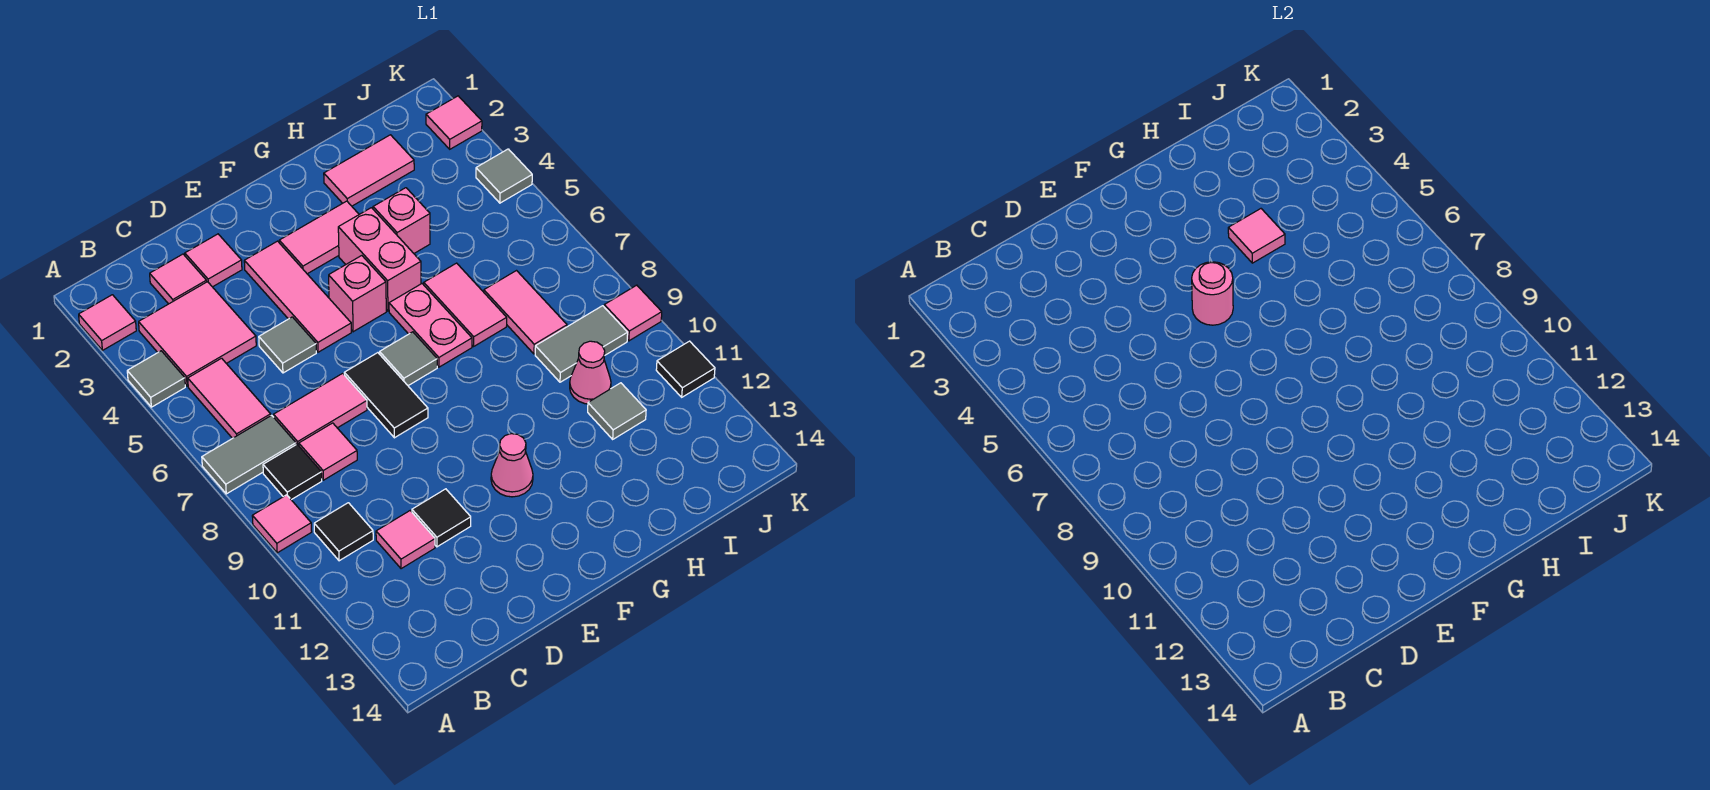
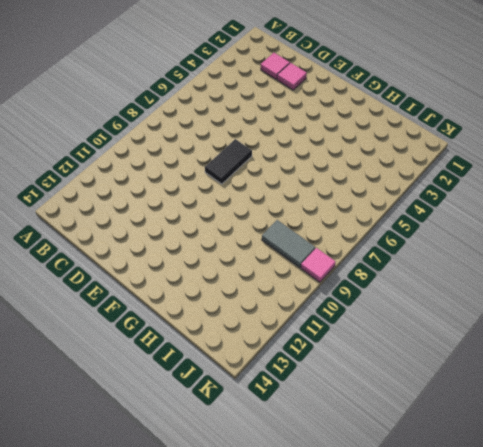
none -> pink 1x1 tile [79,295,136,350]
none -> grey 1x1 tile [127,351,185,407]
none -> grey 1x2 tile [202,415,296,494]
none -> pink 1x1 tile [252,495,312,553]

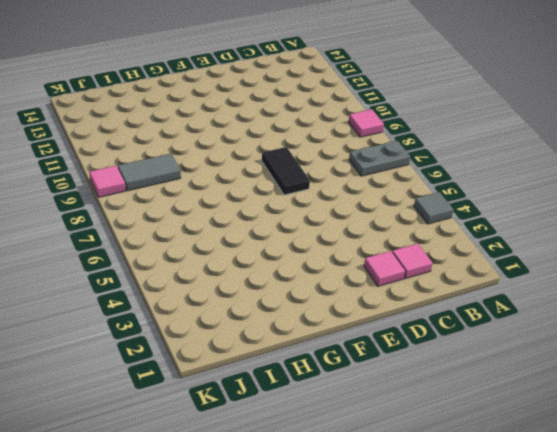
grey 1x2 plate [349,141,410,176] -> grey 1x2 tile [202,415,296,494]
none -> pink 1x1 tile [79,295,136,350]
none -> pink 2x2 tile [139,282,256,386]
none -> pink 1x2 tile [188,358,271,438]
none -> black 1x1 tile [263,444,322,500]

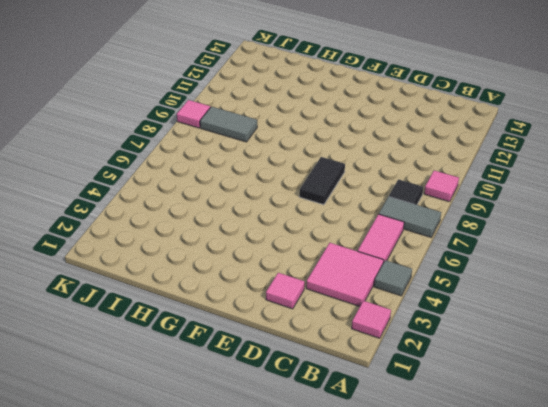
none -> black 1x1 tile [314,503,373,561]
none -> pink 1x1 tile [150,254,206,304]
none -> pink 1x2 tile [274,373,367,446]
none -> pink 1x1 tile [299,423,357,480]

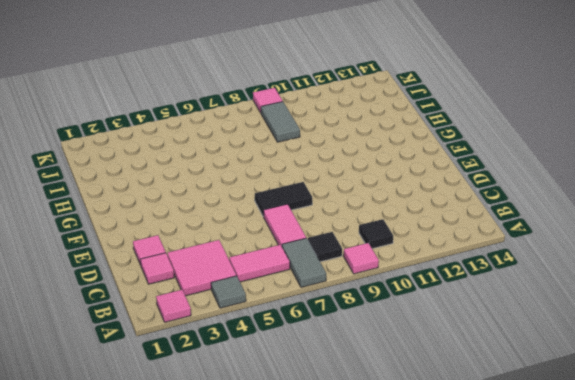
none -> pink 1x1 tile [299,423,357,480]
none -> pink 1x1 tile [376,511,435,569]
none -> grey 1x1 tile [259,317,316,373]
none -> black 1x1 tile [412,489,471,547]

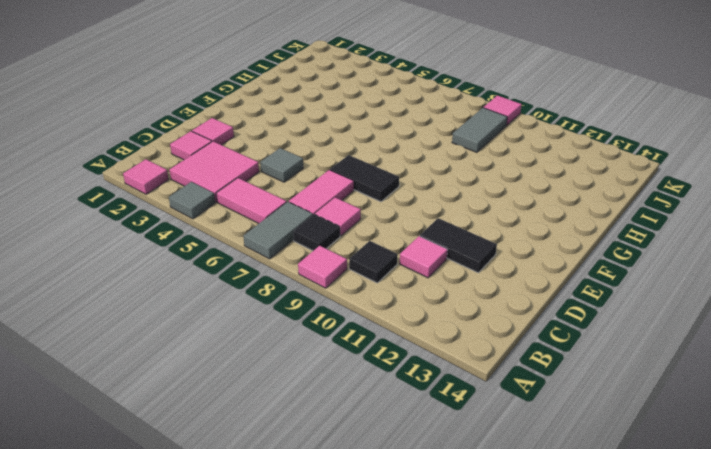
black 1x2 tile [420,218,497,273] -> black 1x1 tile [412,489,471,547]
none -> pink 1x3 tile [244,241,351,352]
none -> pink 1x2 tile [279,201,359,274]
none -> pink 1x1 brick [329,256,386,332]
none -> grey 1x1 tile [380,332,437,386]

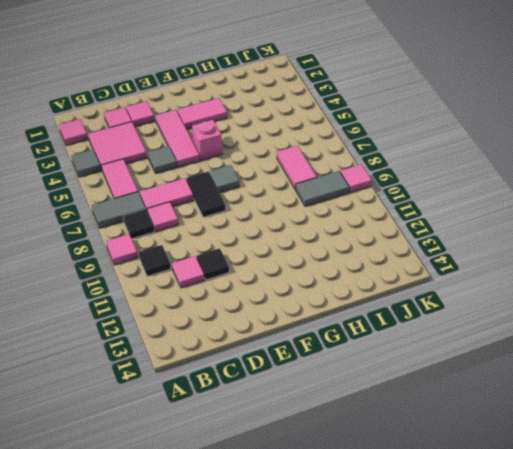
none -> pink 1x1 cone [491,434,533,497]
none -> pink 1x2 brick [338,208,421,311]
none -> pink 1x2 plate [389,284,472,367]
none -> pink 1x2 tile [324,135,414,206]

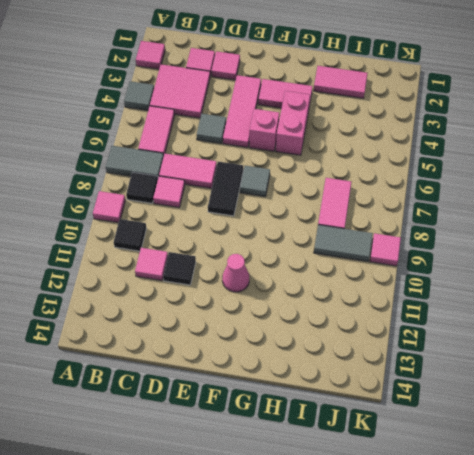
none -> pink 1x2 plate [389,284,472,367]
none -> pink 1x1 brick [373,188,430,253]
none -> pink 1x2 tile [424,263,507,346]
none -> pink 1x1 cone [570,341,611,404]

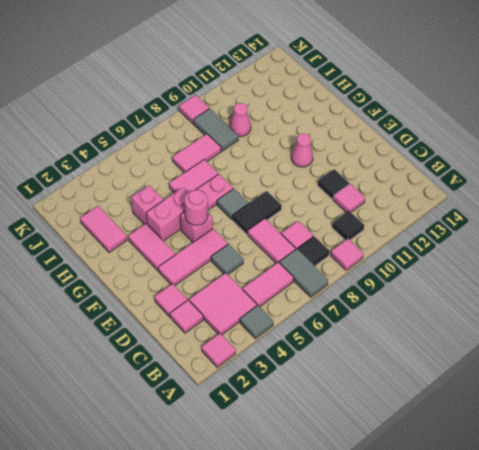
none -> grey 1x1 tile [588,383,646,439]
none -> pink 1x1 tile [426,96,482,149]
none -> grey 1x1 tile [476,149,532,203]
none -> black 1x1 tile [656,341,715,397]

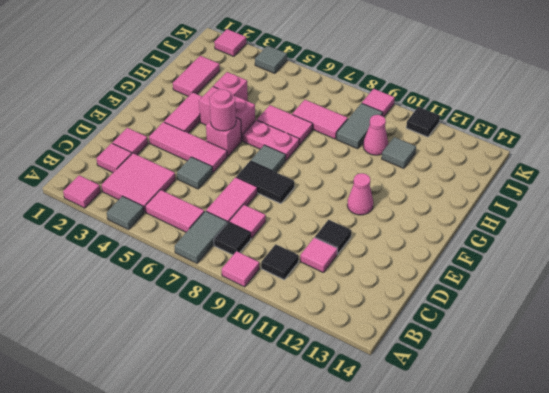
none -> pink 1x1 tile [1228,209,1285,263]

